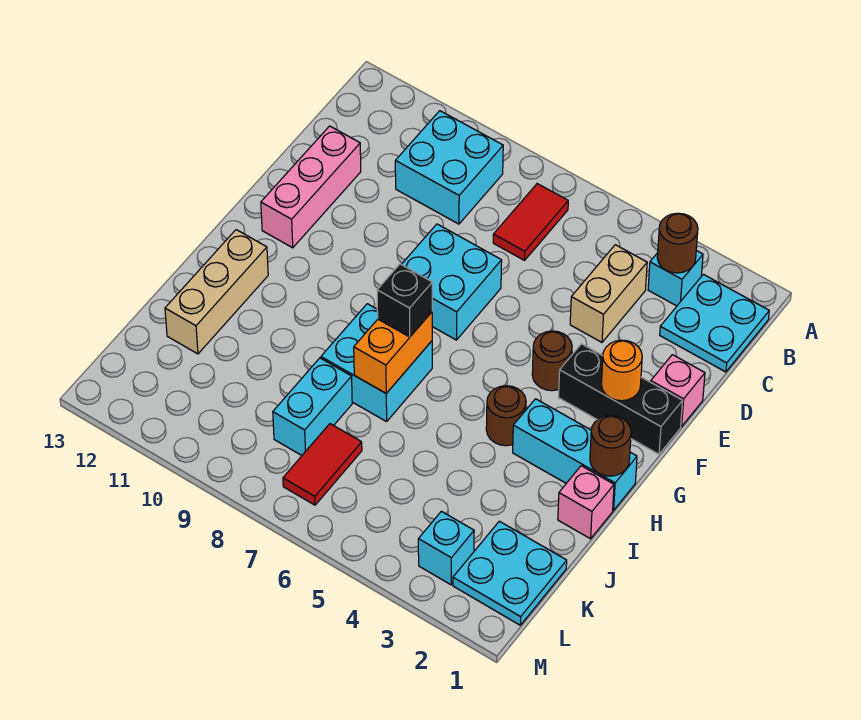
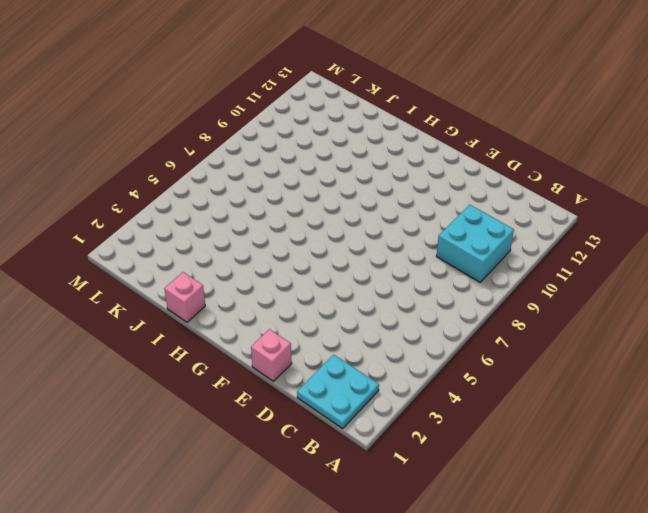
none -> cyan 1x1 brick [648,251,703,306]
none -> red 1x2 tile [493,184,568,260]
none -> tan 1x2 brick [570,245,647,342]

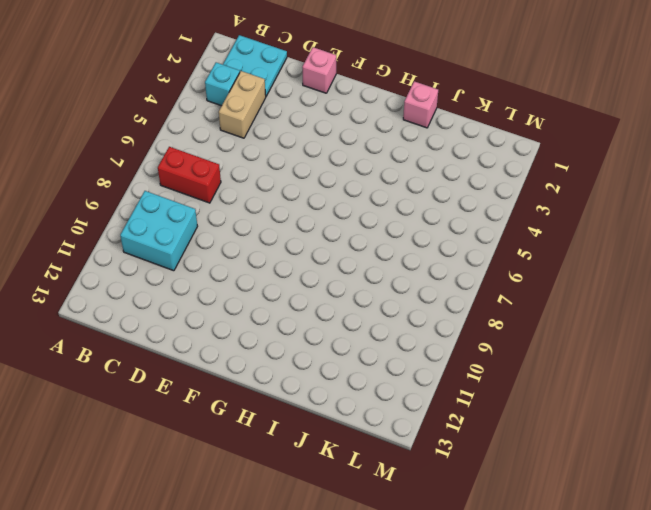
red 1x2 brick [158,147,221,203] -> red 1x2 tile [493,184,568,260]
tan 1x2 brick [219,71,266,138] -> tan 1x2 brick turned to [570,245,647,342]
none -> pink 1x3 brick [261,126,361,248]
none -> cyan 2x2 brick [401,224,502,340]
none -> black 1x3 brick [559,344,682,454]

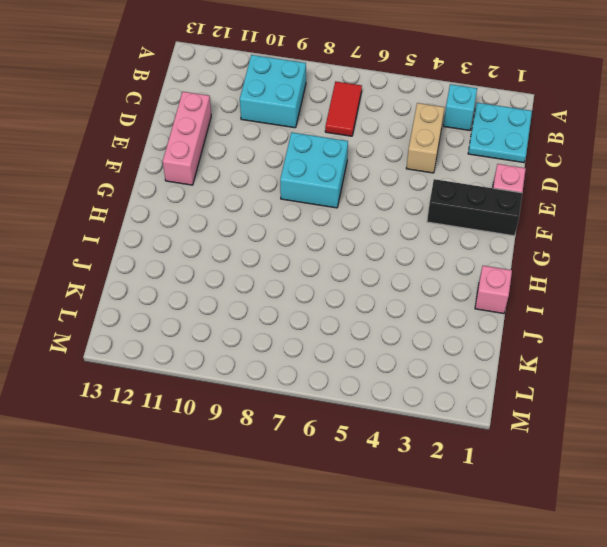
none -> brown 1x1 round brick [532,331,572,391]
none -> cyan 1x3 brick [513,399,637,510]
none -> brown 1x1 round brick [486,386,526,446]

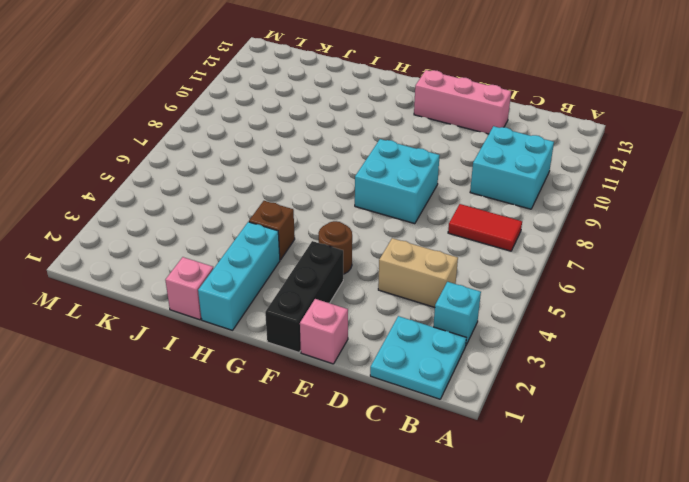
brown 1x1 brick [249,201,295,260] -> brown 1x1 round brick [486,386,526,446]
none -> cyan 2x2 brick [321,304,432,422]
none -> tan 1x3 brick [165,230,268,354]
none -> cyan 1x2 brick [273,358,352,455]

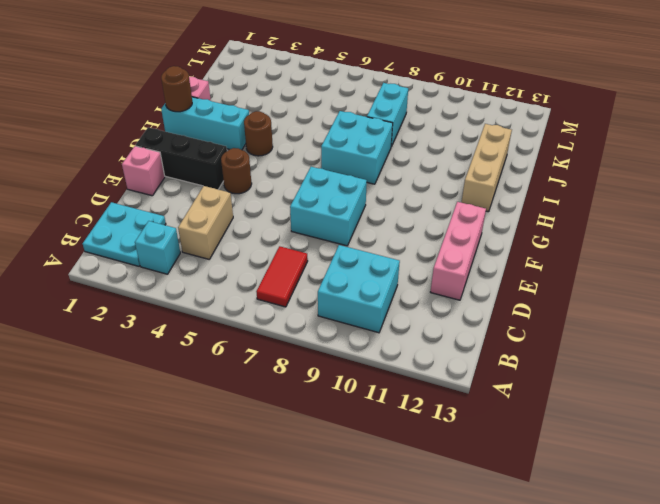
none -> cyan 2x2 plate [453,521,567,625]
none -> red 1x2 tile [283,424,362,505]
none -> cyan 1x1 brick [418,511,474,585]

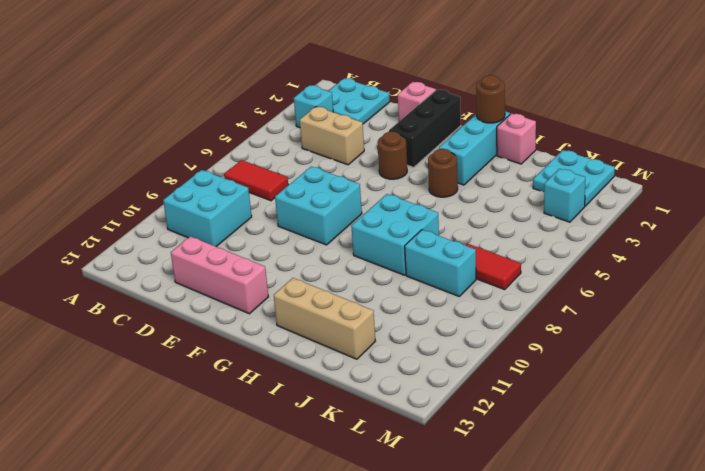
none -> brown 1x1 round brick [657,213,698,273]
none -> orange 1x1 round brick [601,340,642,401]
none -> orange 1x2 brick [354,312,432,393]

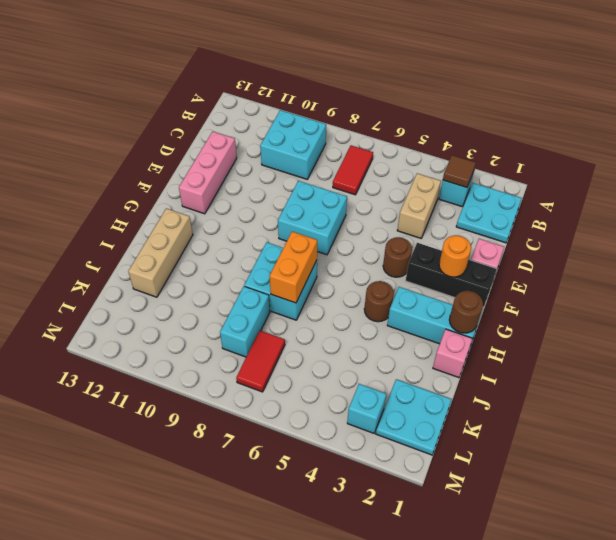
brown 1x1 tile [443,155,476,187] -> brown 1x1 round brick [657,213,698,273]
none -> black 1x1 brick [377,264,432,337]

